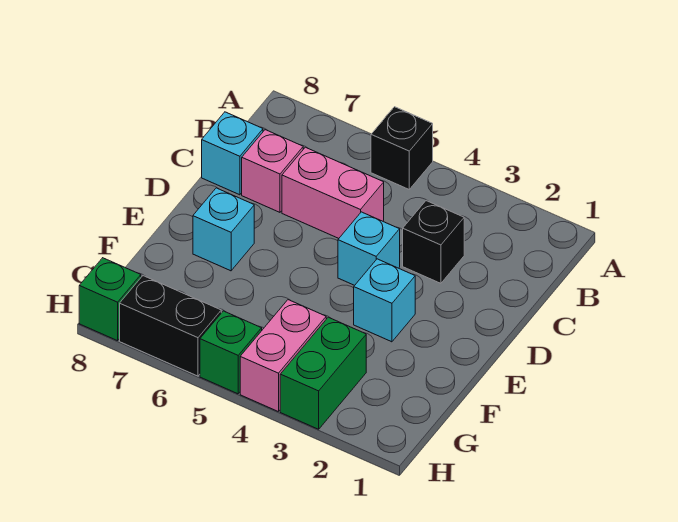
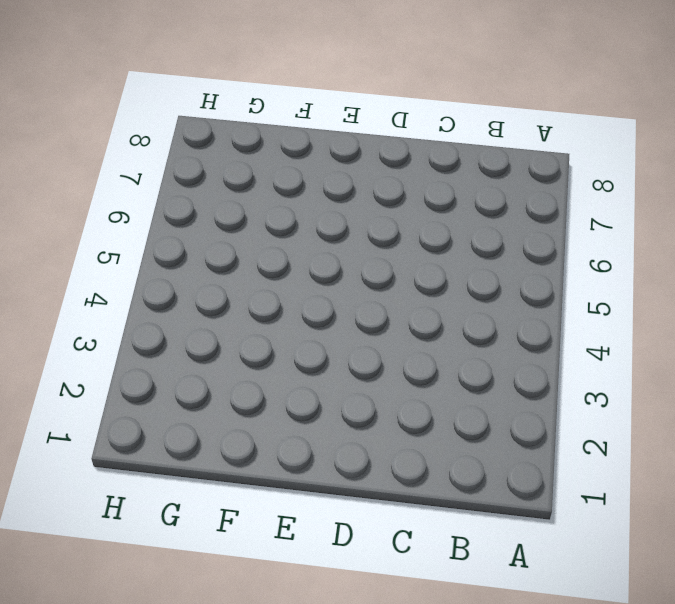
none -> black 1x1 brick [371,107,433,189]
none -> black 1x1 brick [403,201,464,283]
none -> pink 1x2 brick [282,147,384,238]

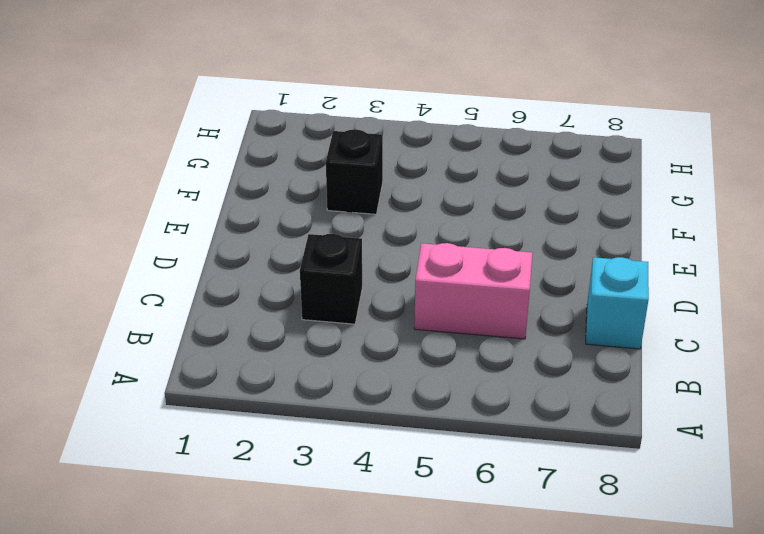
black 1x1 brick [326,129,383,214] -> black 1x1 brick moved to [371,107,433,189]
none -> pink 1x1 brick [242,130,303,212]
none -> cyan 1x1 brick [338,212,400,285]
none -> cyan 1x1 brick [354,259,415,342]

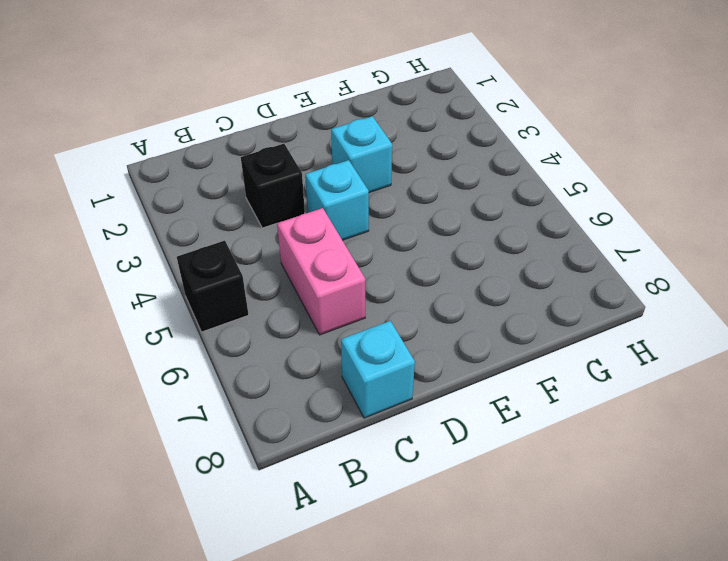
none -> pink 1x1 brick [242,130,303,212]
none -> cyan 1x1 brick [193,188,254,271]
none -> green 1x2 brick [280,317,366,429]

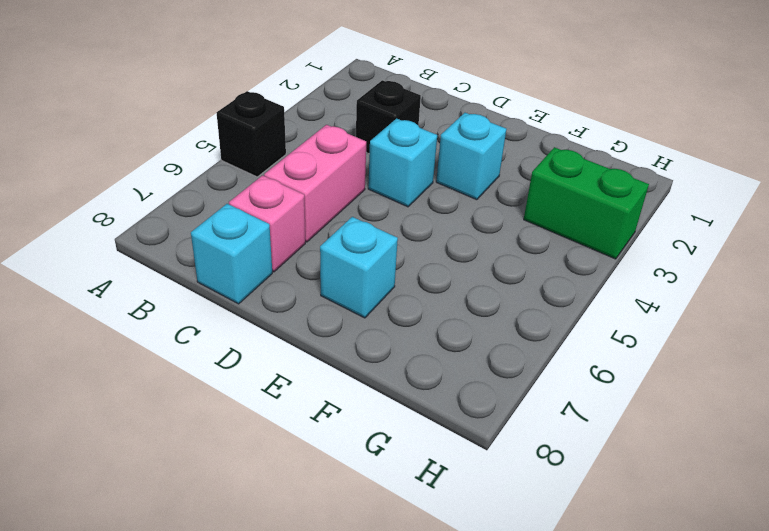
none -> pink 1x2 brick [240,300,326,412]
none -> green 1x1 brick [200,311,262,394]
none -> black 1x2 brick [120,276,221,376]

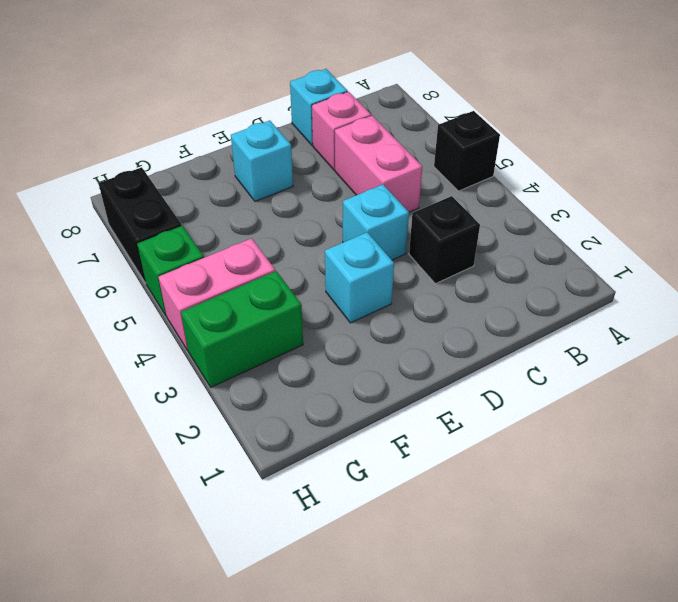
none -> green 1x1 brick [79,258,141,341]

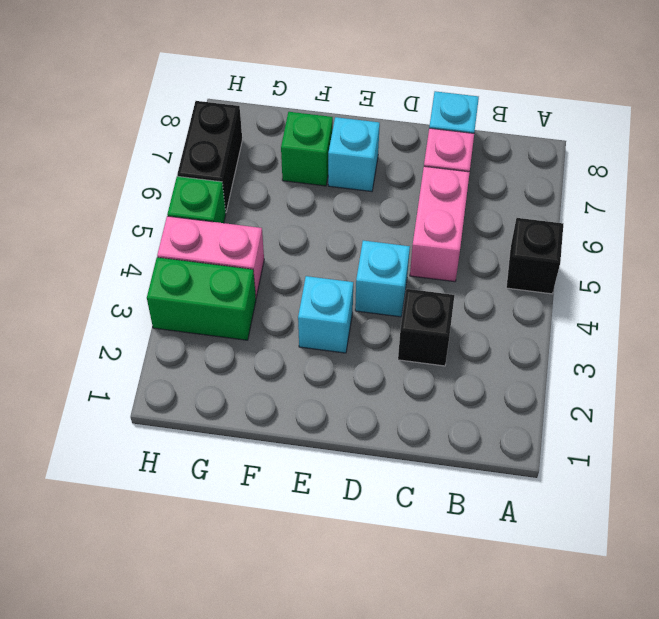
green 1x1 brick [281,112,333,186] -> green 1x1 brick moved to [79,258,141,341]

